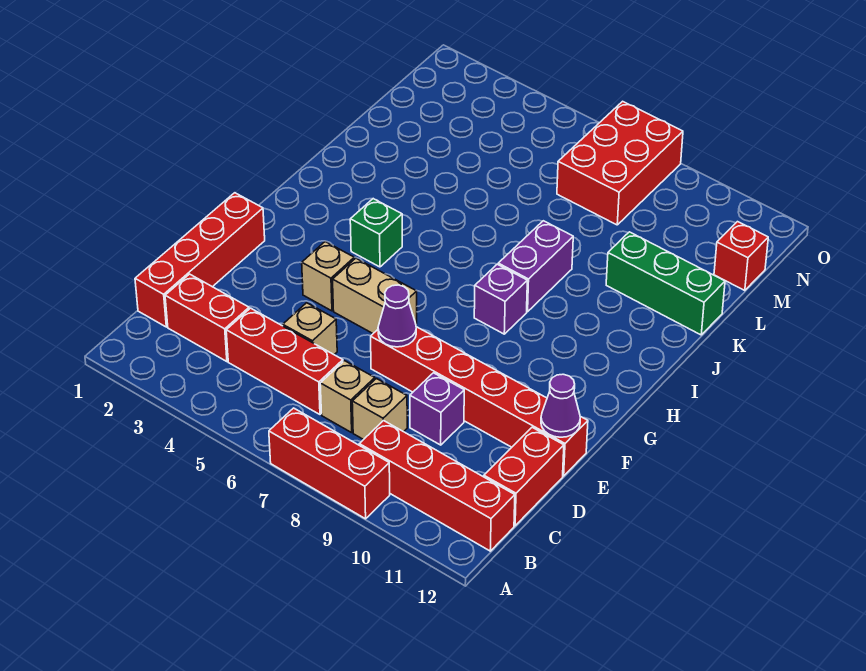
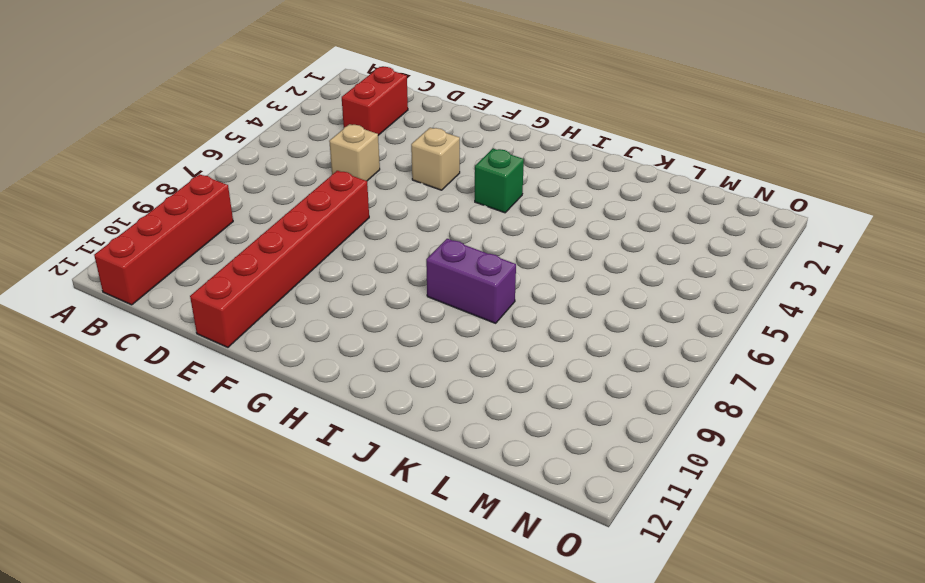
none -> red 1x3 brick [269,408,390,519]
none -> red 1x4 brick [135,193,265,327]
none -> red 1x3 brick [226,308,343,414]

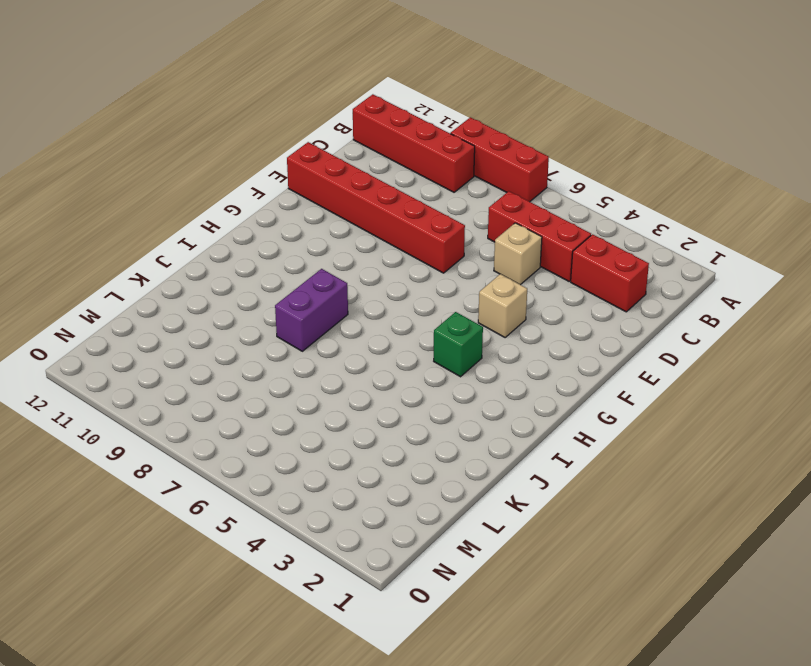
none -> red 1x4 brick [135,193,265,327]
none -> tan 1x1 brick [320,361,375,433]
none -> tan 1x1 brick [352,379,407,440]

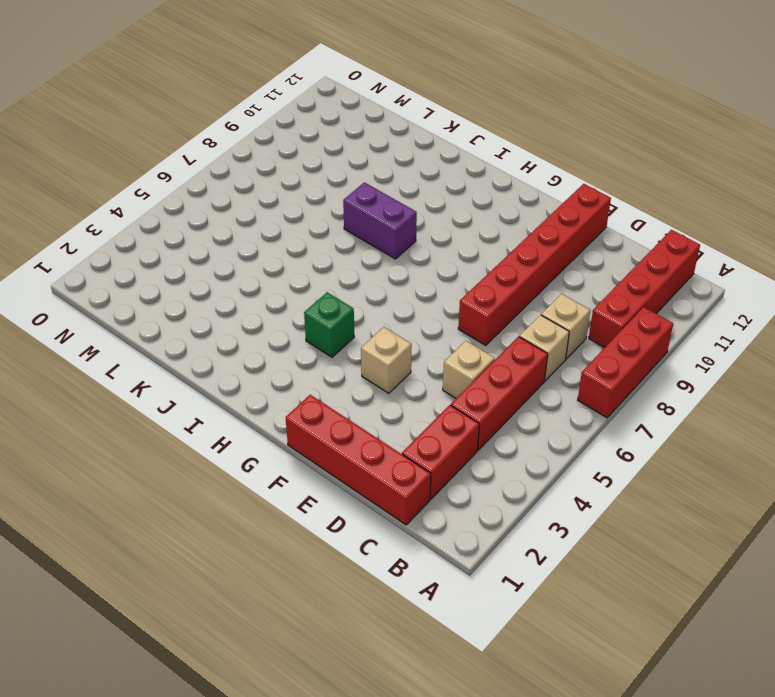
none -> red 1x2 brick [484,427,564,526]
none -> purple 1x1 brick [410,373,464,445]
none -> tan 1x2 brick [333,258,417,333]

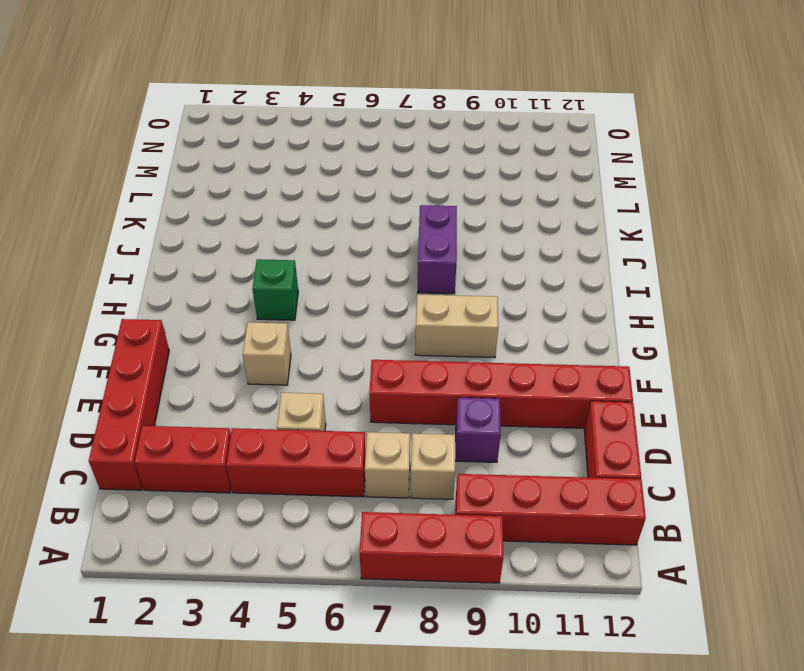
tan 1x2 brick [415,294,498,358] -> tan 1x2 brick moved to [333,258,417,333]
none -> purple 1x1 brick [474,264,527,334]
none -> green 1x3 brick [606,232,725,335]
none -> red 2x3 brick [557,101,683,225]

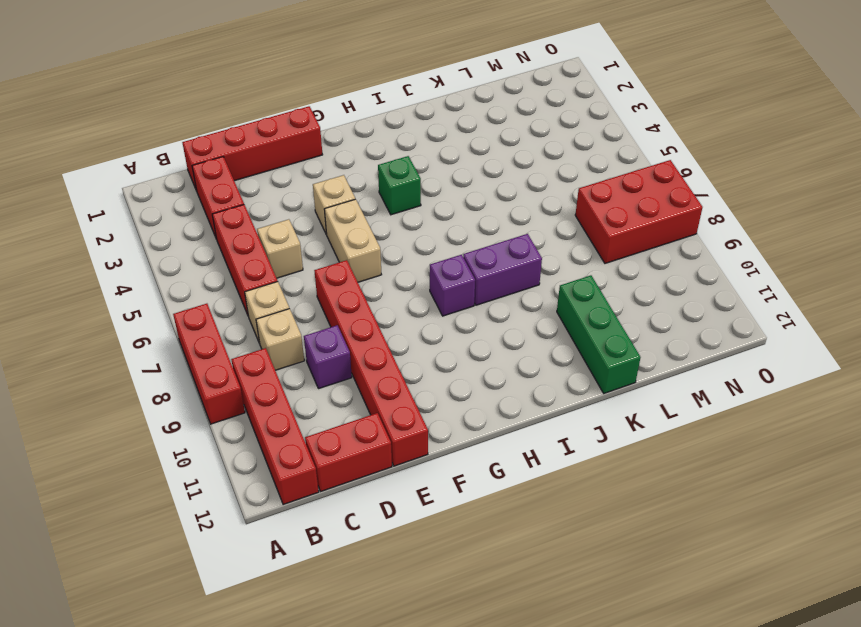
none -> red 1x1 brick [714,222,768,291]
none -> purple 1x1 cone [378,285,416,347]
none -> purple 1x1 cone [541,374,580,437]

